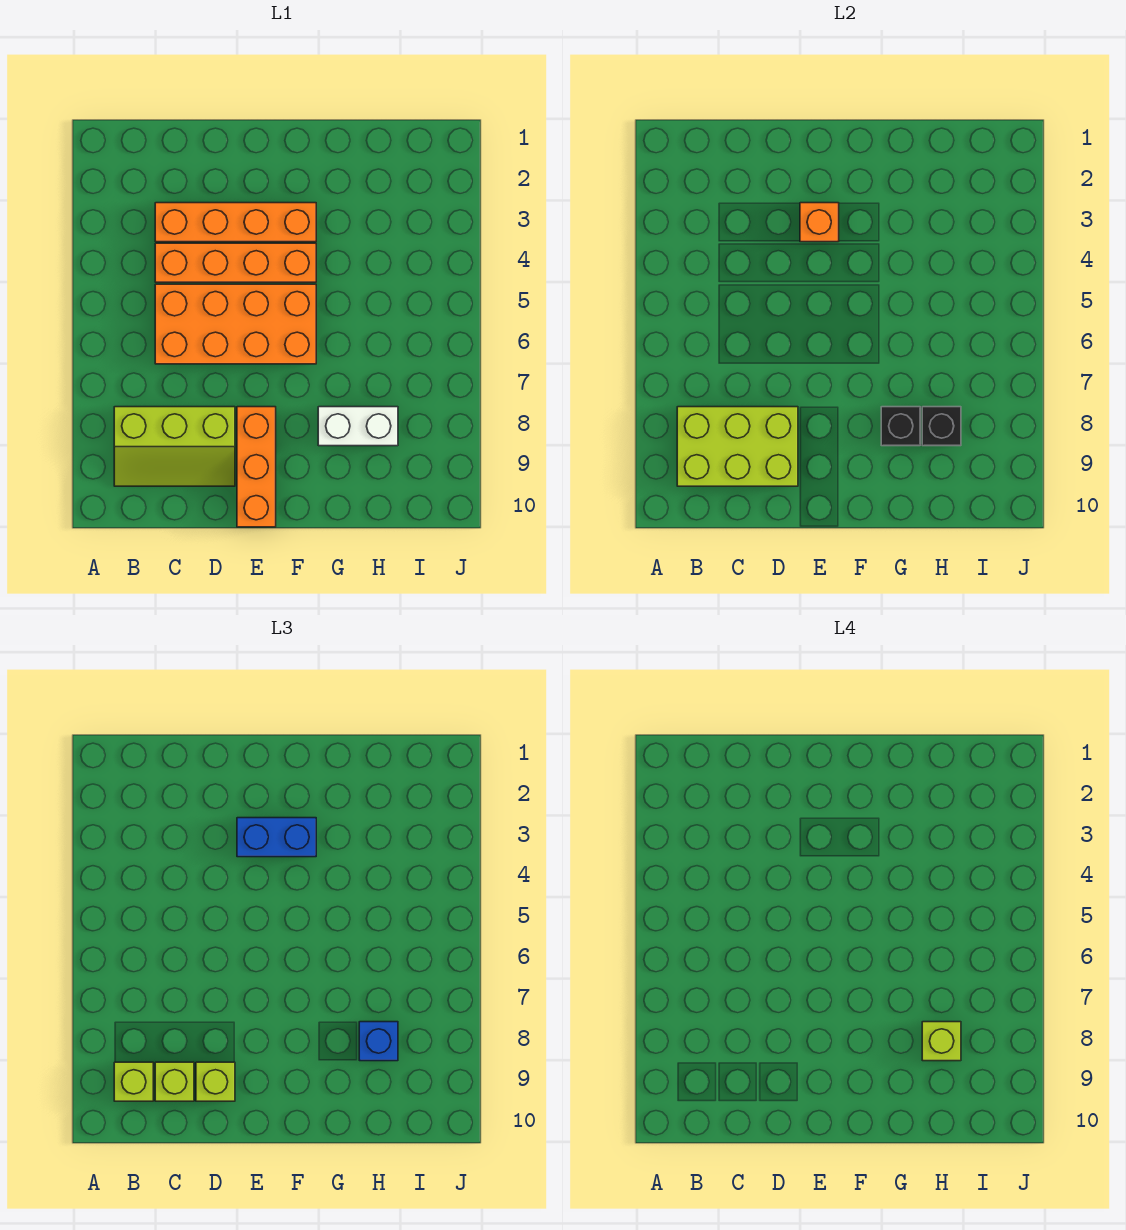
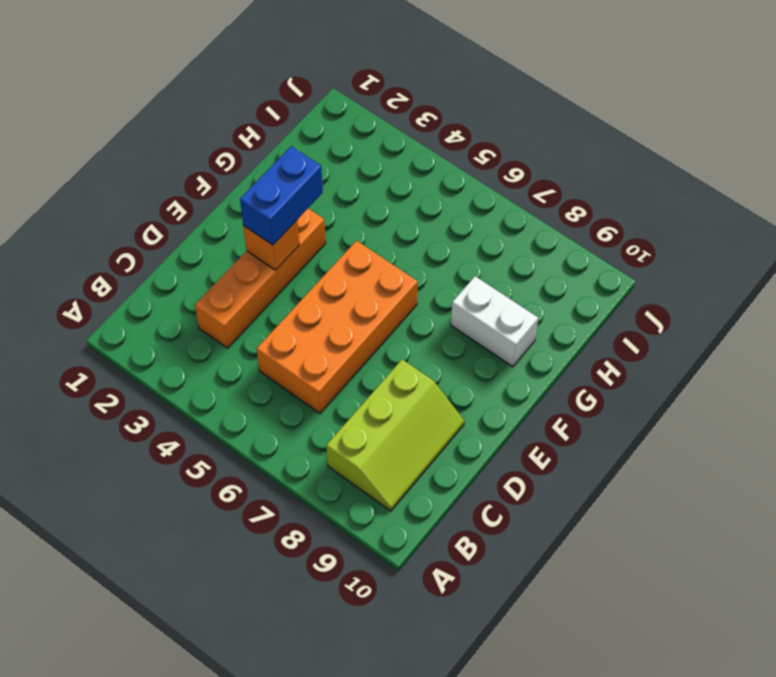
white 1x2 brick [451,276,538,367] -> white 1x2 brick turned to [318,407,398,446]
none -> orange 1x4 brick [155,243,316,282]
none -> orange 1x3 brick [237,407,276,527]
none -> lime 2x3 brick [677,407,798,486]

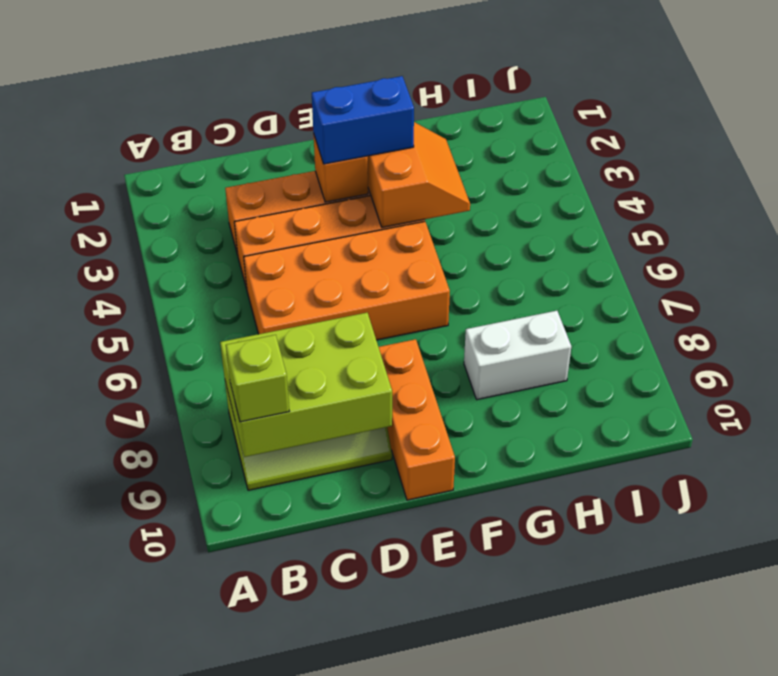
orange 2x2 slope [368,122,470,228] -> none
none -> black 1x1 brick [881,407,920,446]
none -> black 1x1 brick [922,407,961,446]
none -> lime 1x1 brick [155,1062,194,1101]

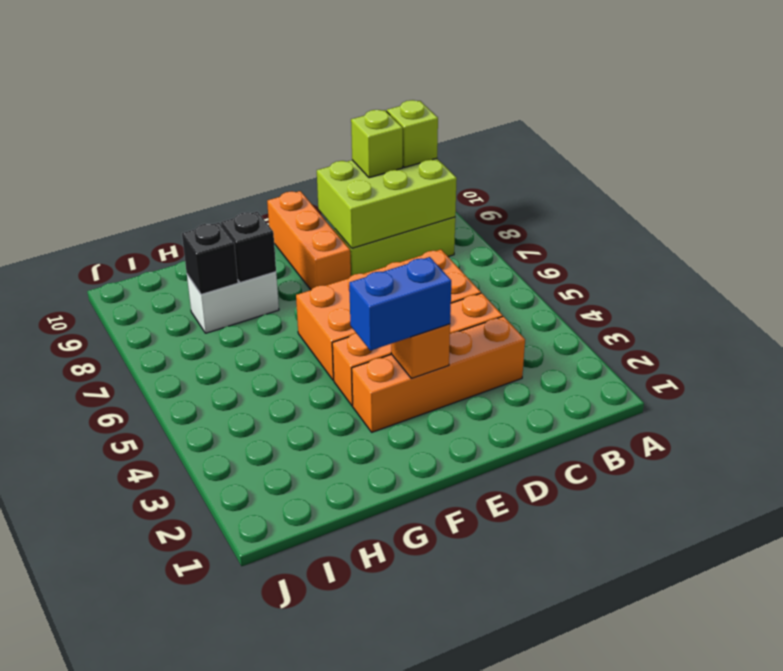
none -> lime 1x1 brick [196,1062,235,1101]
none -> blue 1x1 brick [359,1022,398,1061]
none -> lime 1x1 brick [922,1022,961,1061]

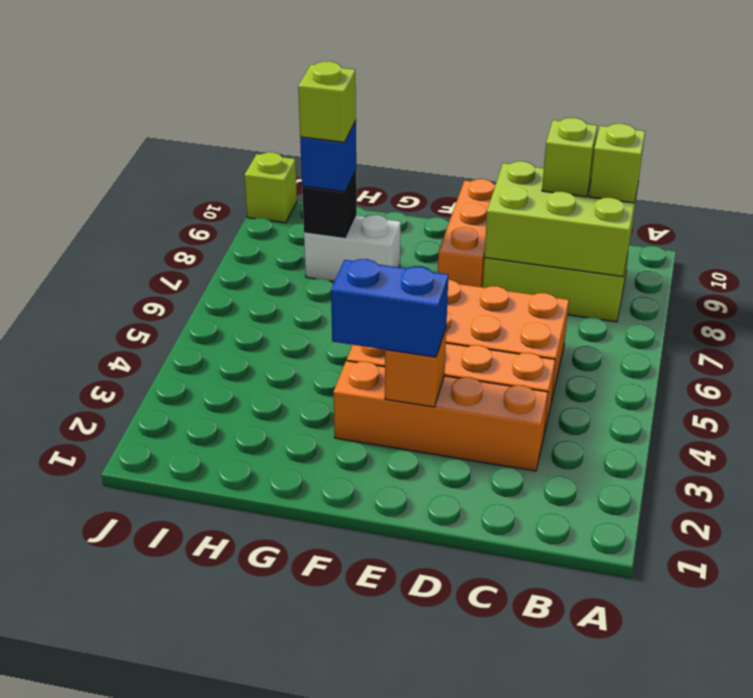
lime 1x1 brick [244,152,297,223] -> lime 1x1 brick moved to [196,1062,235,1101]
none -> black 1x1 brick [881,407,920,446]

